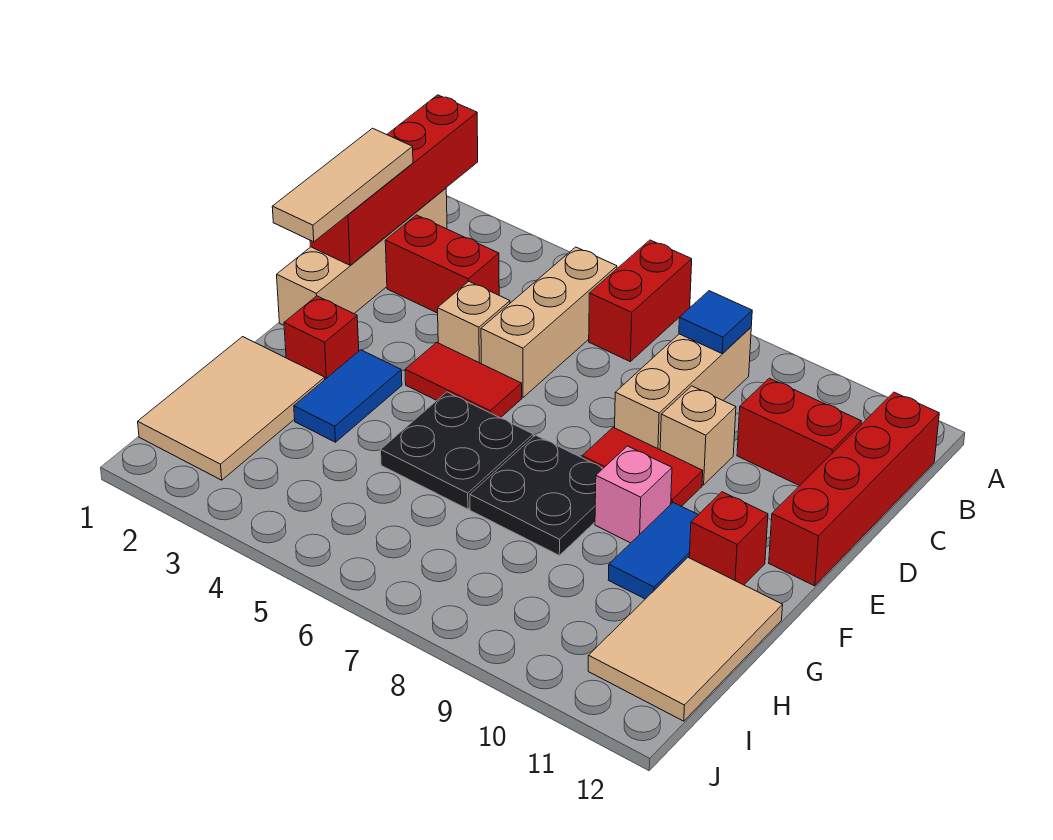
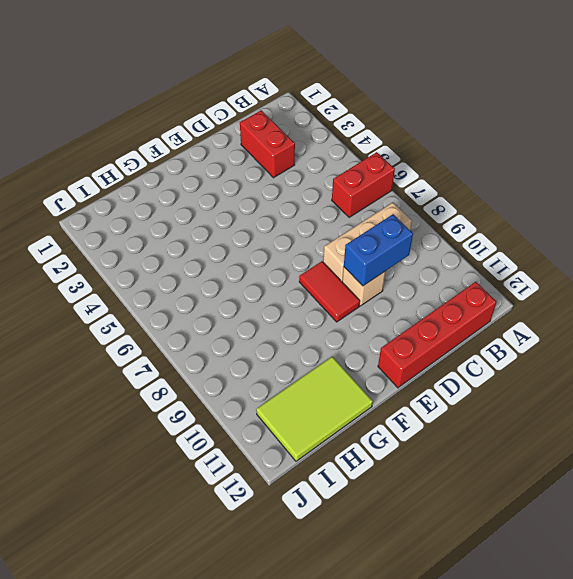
blue 1x2 brick [344,214,413,286] -> none
lime 2x3 tile [256,357,373,461] -> tan 2x3 tile [588,558,783,721]
none -> tan 1x4 brick [277,188,447,325]
none -> tan 1x3 brick [481,247,617,397]
none -> red 1x2 brick [737,378,861,486]

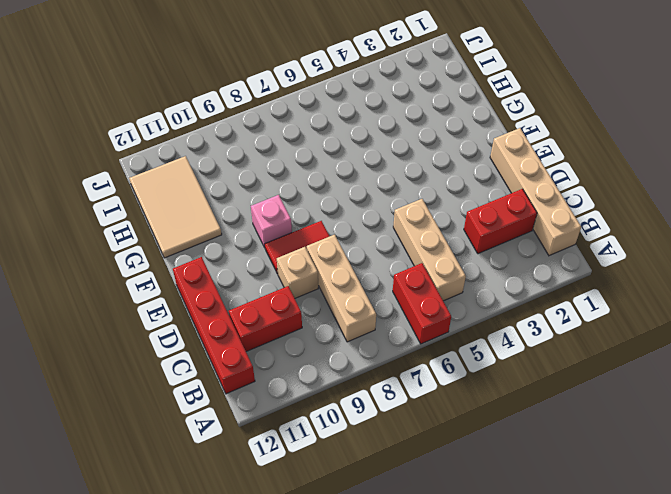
none -> tan 1x1 brick [438,281,510,363]
none -> red 1x2 tile [405,342,522,418]
none -> red 1x1 brick [284,296,359,379]

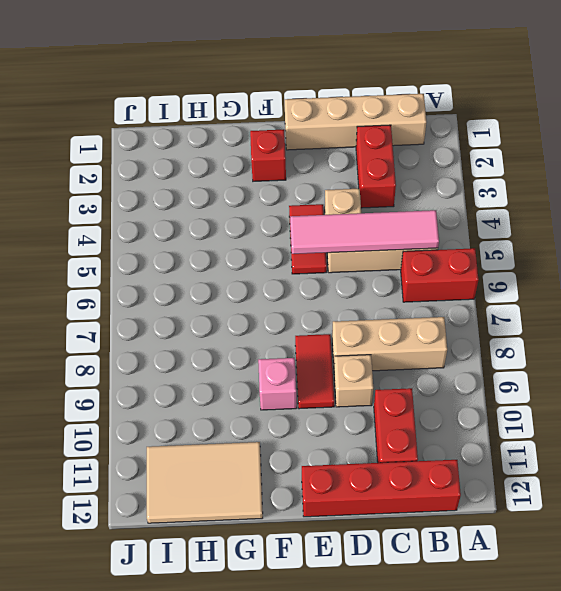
pink 1x4 tile [290,210,439,254] -> none
none -> blue 1x2 tile [294,350,402,442]
none -> black 2x2 plate [381,392,533,509]
none -> black 2x2 plate [470,435,603,555]

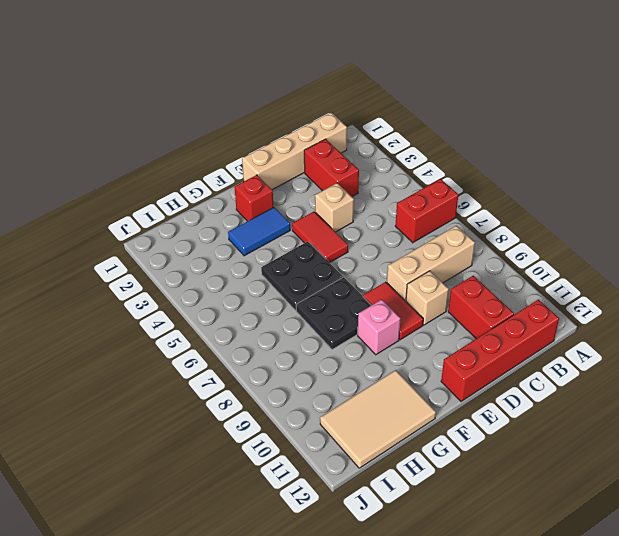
none -> tan 1x3 brick [481,247,617,397]
none -> blue 1x2 tile [608,503,698,599]
none -> red 1x1 brick [689,492,768,585]

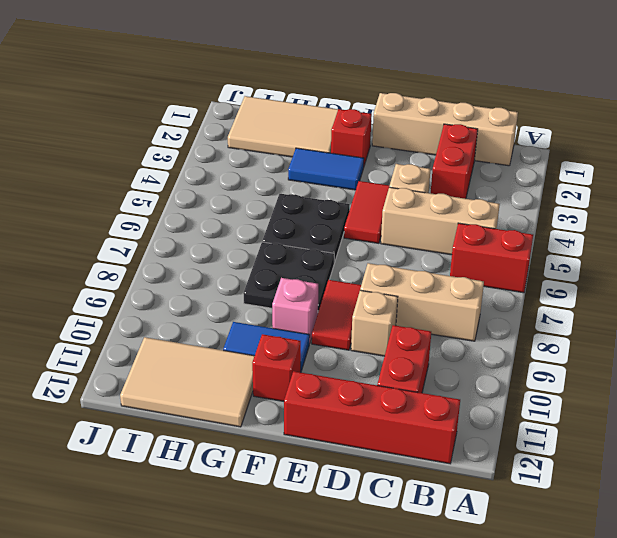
none -> red 1x4 brick [310,95,478,265]
none -> blue 1x1 tile [679,291,752,354]
none -> tan 1x3 tile [272,128,413,242]

